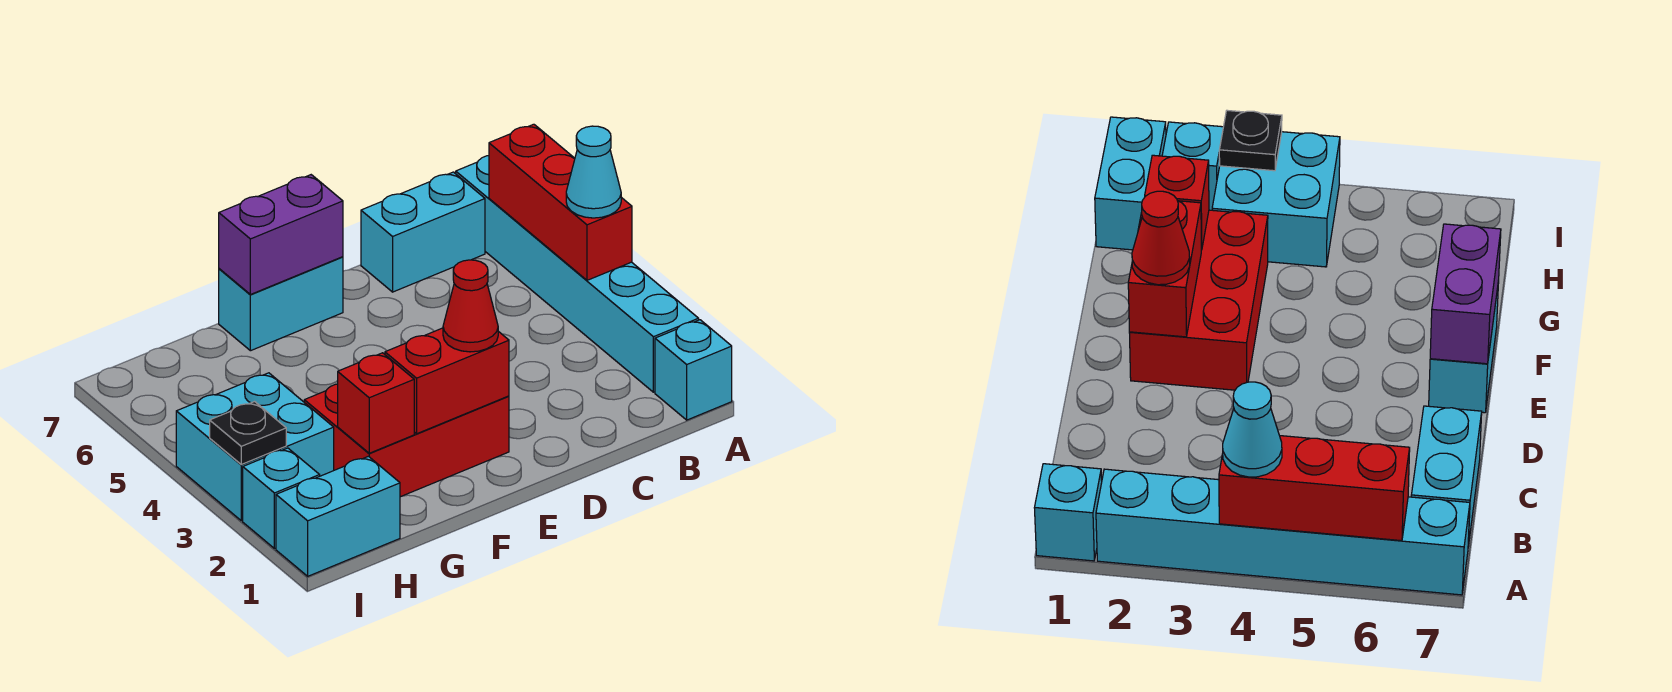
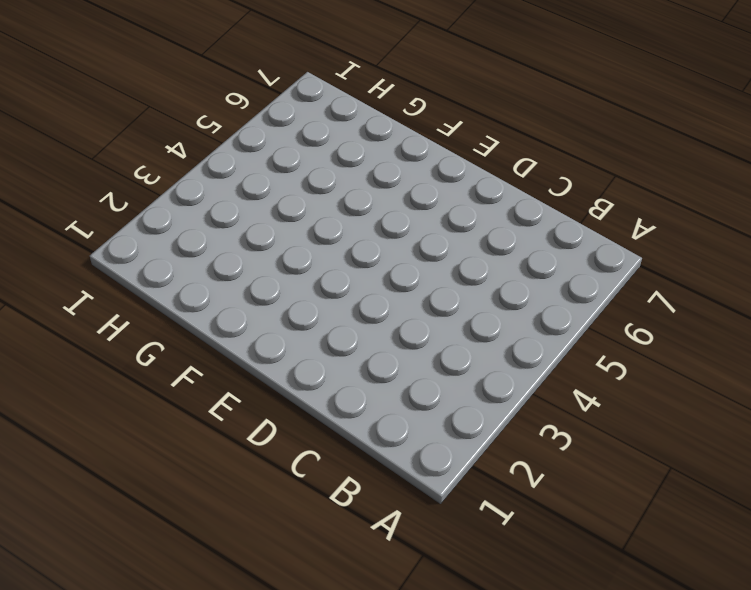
none -> cyan 1x1 brick [655,320,732,420]
none -> cyan 1x6 brick [456,156,699,392]
none -> cyan 1x2 brick [361,172,485,292]

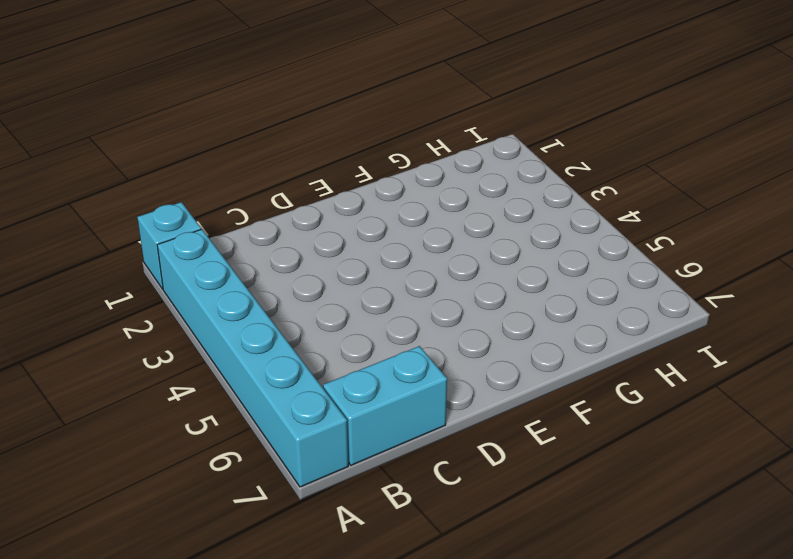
none -> red 2x3 brick [304,384,509,497]
none -> cyan 1x2 brick [219,257,343,351]
none -> cyan 1x2 brick [276,456,400,576]

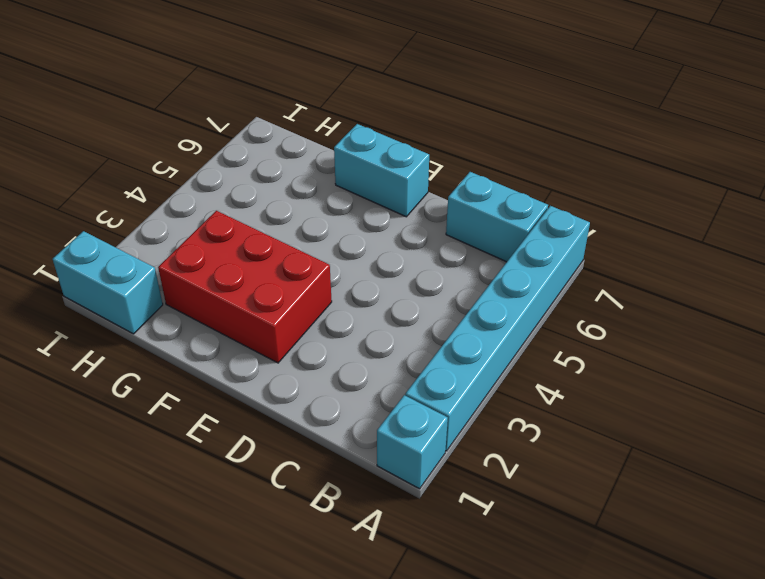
none -> cyan 2x2 brick [176,373,334,521]
none -> cyan 1x1 brick [243,448,320,549]
none -> red 1x3 brick [489,124,632,280]

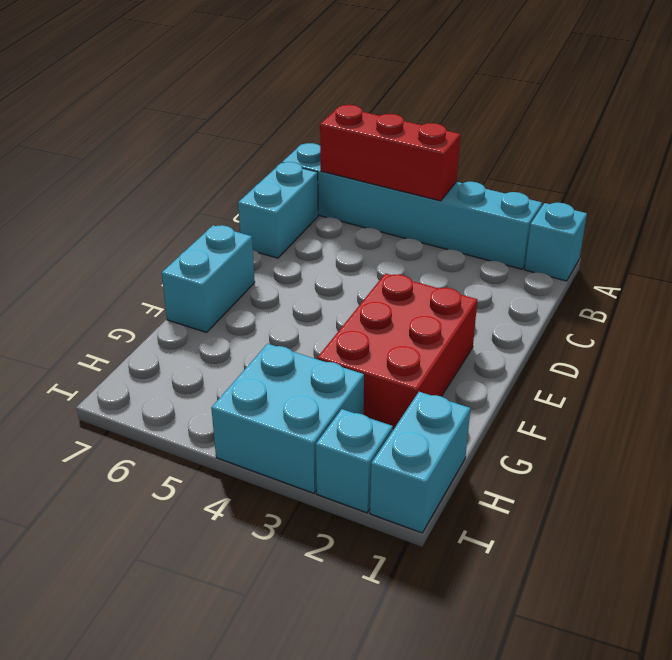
none -> red 1x2 brick [385,328,509,434]
none -> purple 1x2 brick [219,175,343,295]
none -> red 1x1 brick [338,353,414,453]

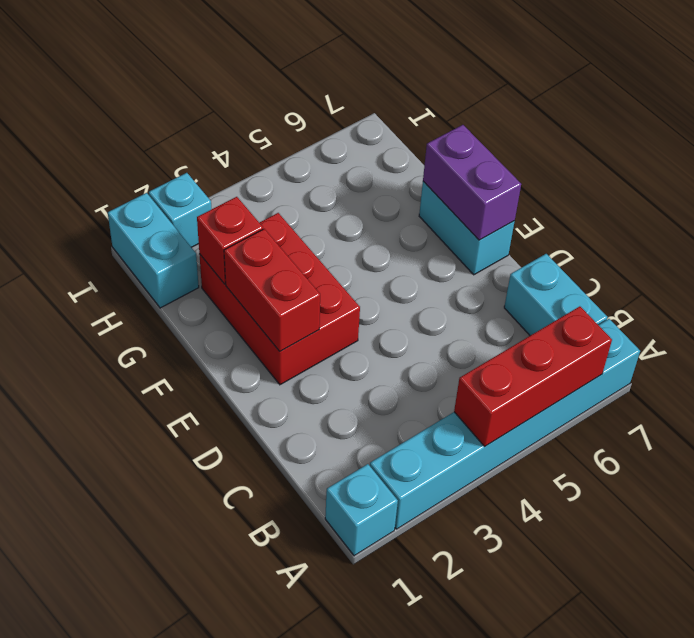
none -> cyan 2x2 brick [176,373,334,521]
none -> black 1x1 plate [210,402,286,464]
none -> cyan 1x1 cone [566,126,621,218]

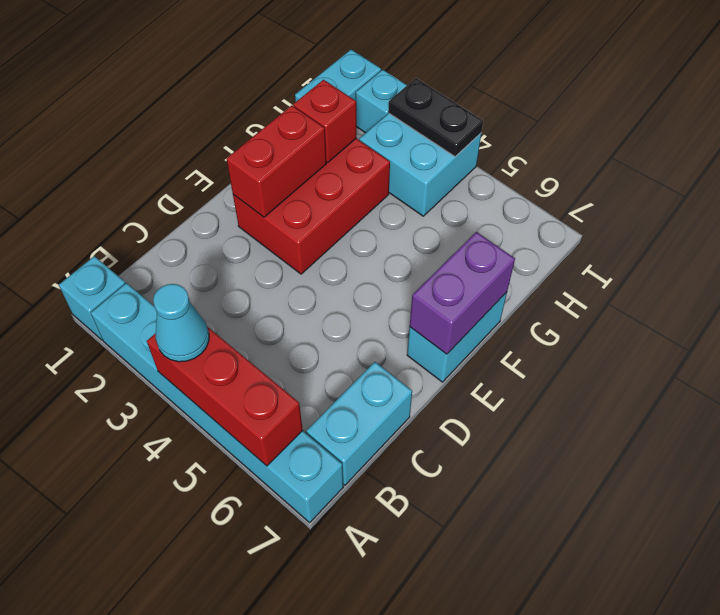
black 1x2 plate [388,78,483,157] -> black 1x1 plate [210,402,286,464]
none -> red 1x1 cone [443,260,498,352]

